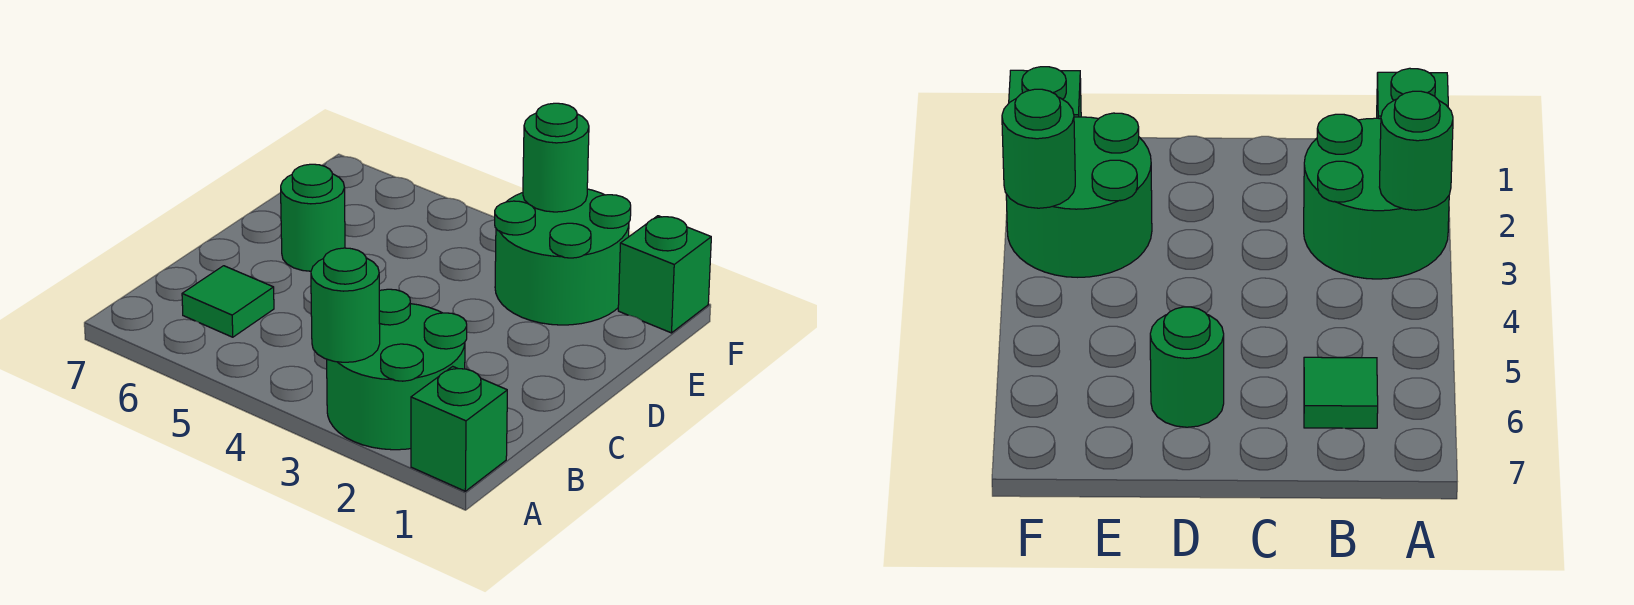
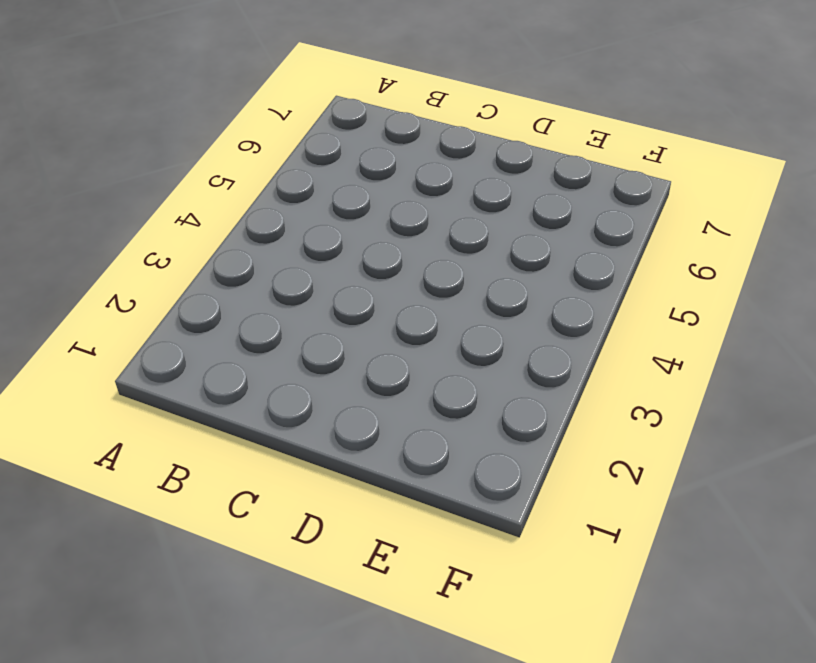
none -> green 1x1 brick [411,366,507,491]
none -> green 2x2 round brick [327,289,467,450]

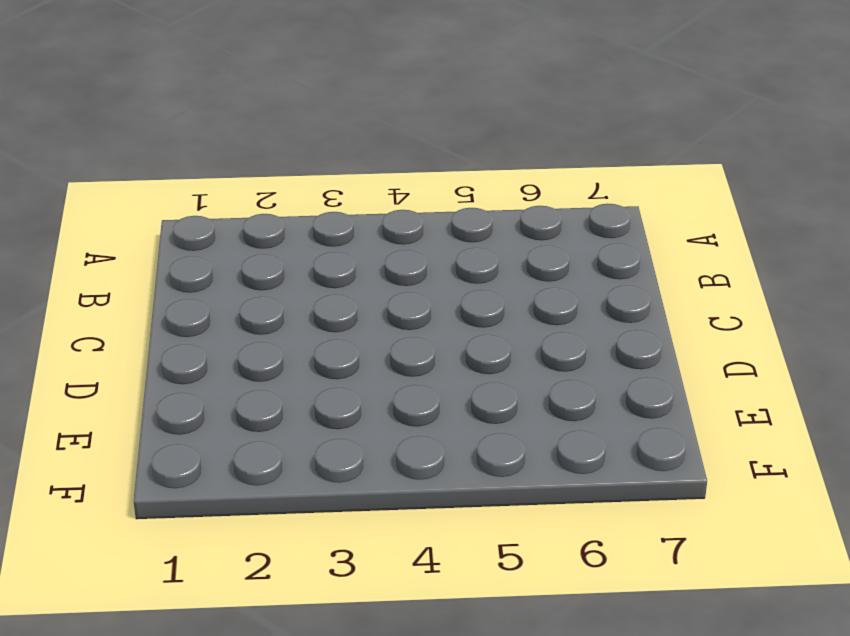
none -> green 1x1 brick [411,366,507,491]
none -> green 2x2 round brick [327,289,467,450]

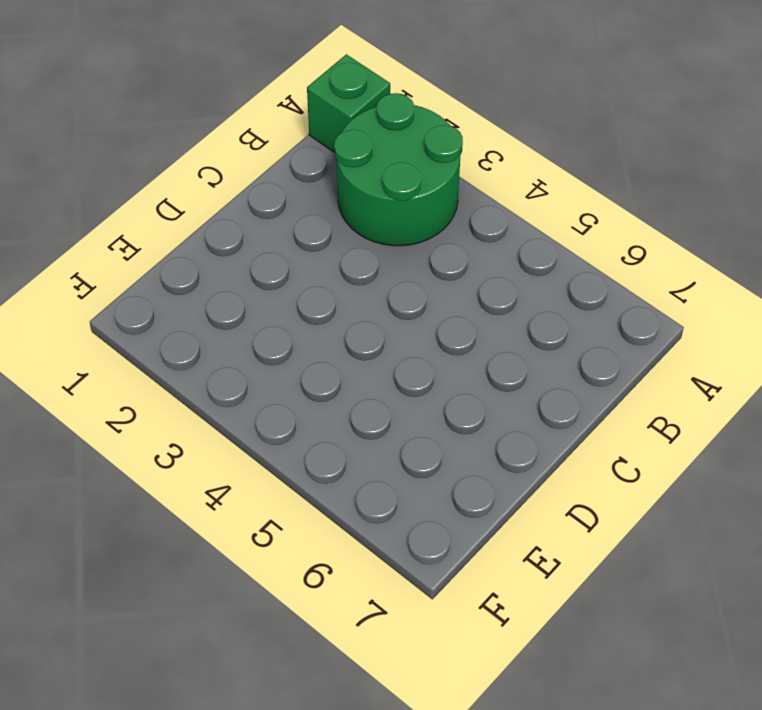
none -> green 1x1 tile [182,266,274,337]
none -> green 1x1 round brick [281,164,345,271]

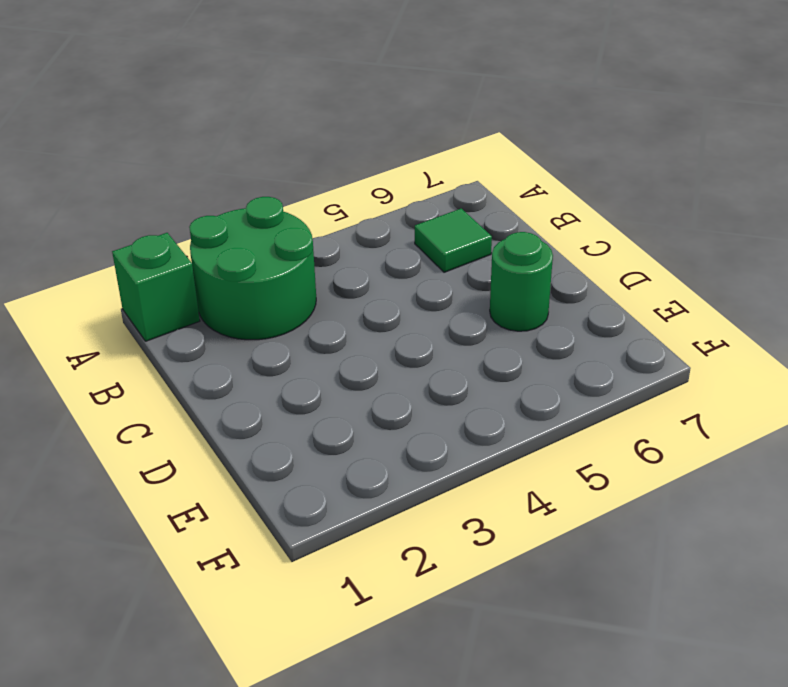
none -> green 2x2 round brick [495,189,631,325]
none -> green 1x1 brick [618,216,711,333]

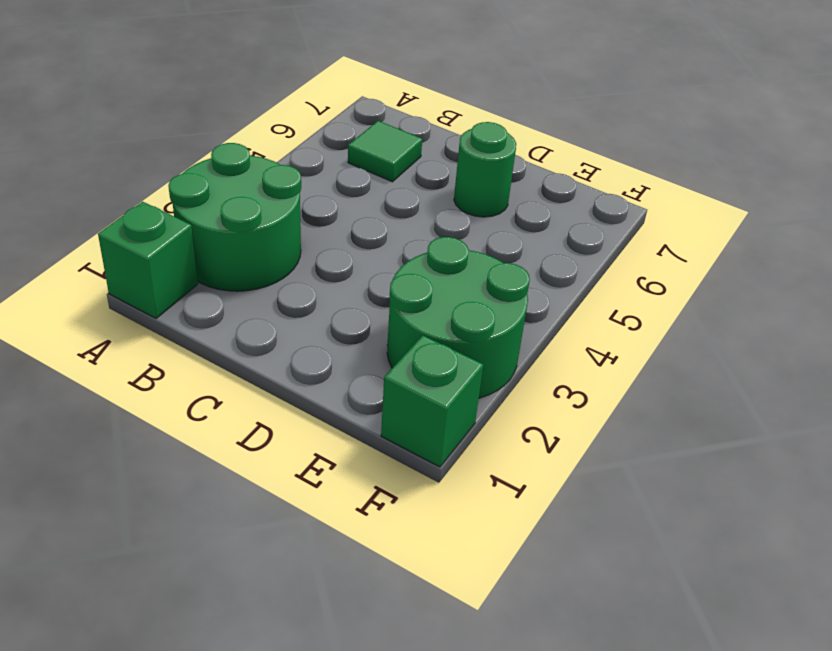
none -> green 1x1 round brick [311,248,380,362]
none -> green 1x1 round brick [523,103,589,212]

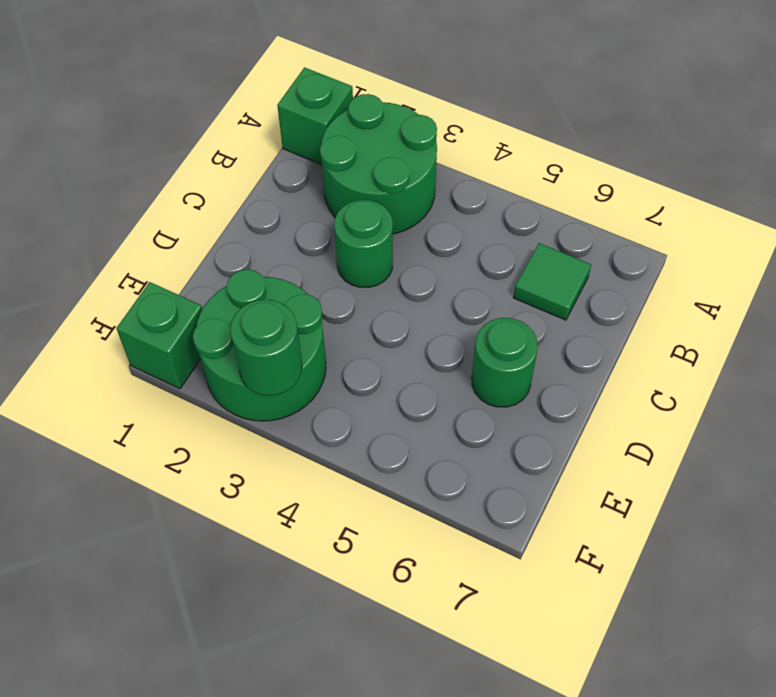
green 1x1 round brick [334,200,393,287] -> green 1x1 round brick moved to [311,248,380,362]

